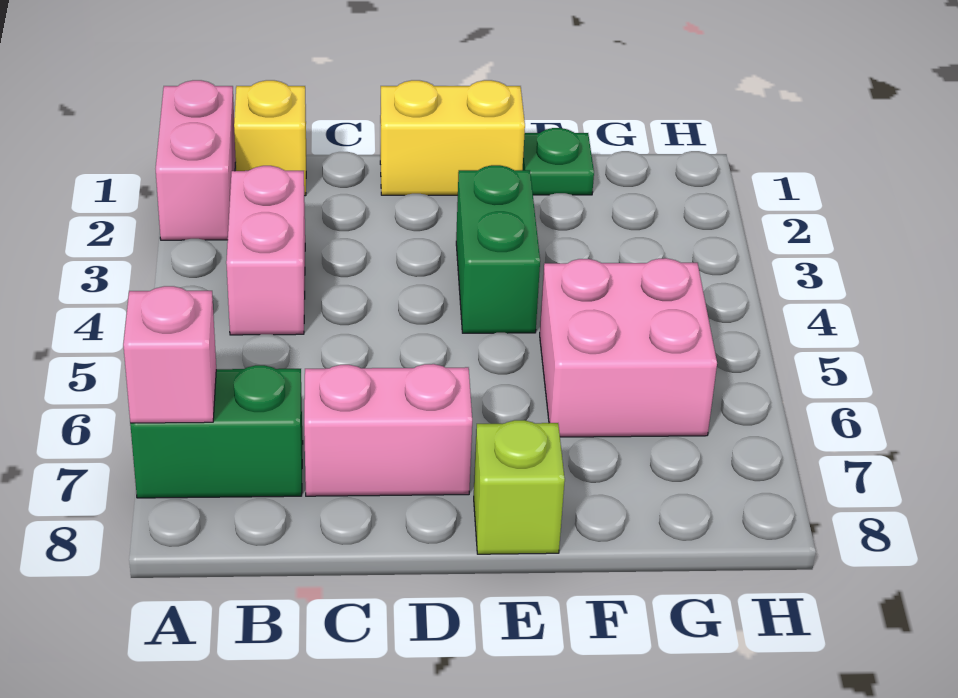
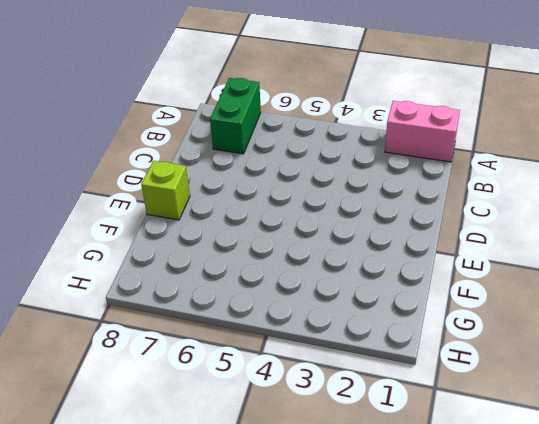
none -> yellow 1x1 brick [234,80,306,196]
none -> pink 1x2 brick [226,166,305,335]

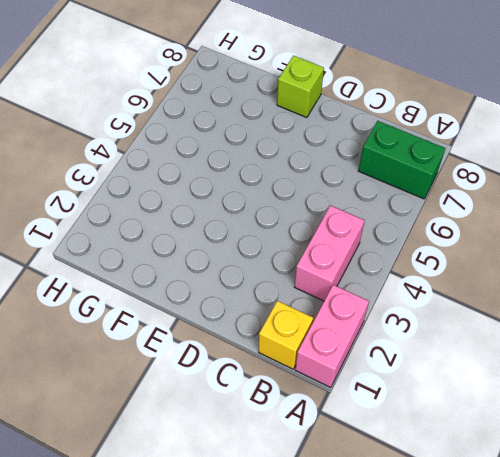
none -> pink 1x2 brick [304,364,472,496]
none -> yellow 1x2 brick [380,80,525,195]

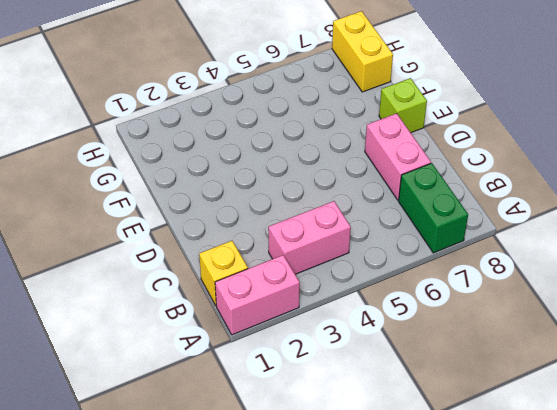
yellow 1x2 brick [332,11,393,92] -> yellow 1x2 brick moved to [380,80,525,195]
none -> green 1x2 brick [456,165,540,333]
none -> green 1x1 plate [523,128,594,195]

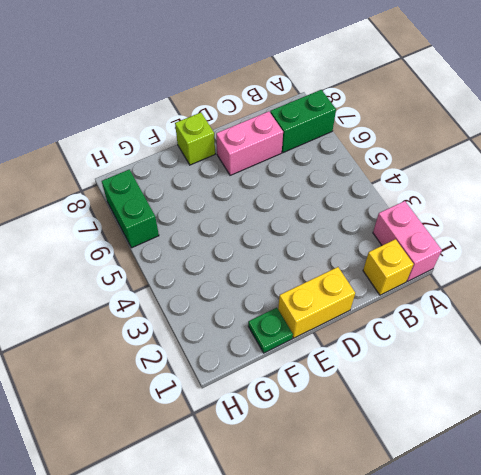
green 1x2 brick [102,169,159,248] -> green 1x2 brick moved to [456,165,540,333]
none -> pink 1x2 brick [226,166,305,335]
none -> pink 2x2 brick [540,258,717,437]

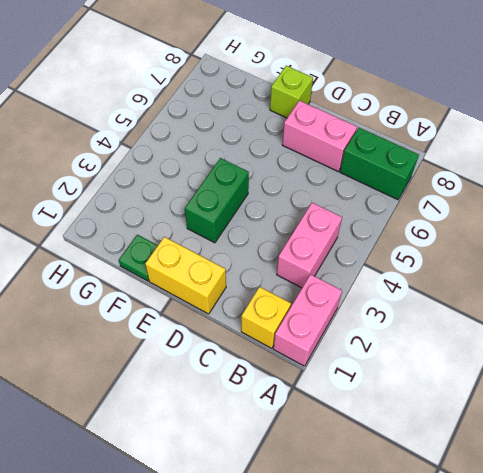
none -> pink 2x2 brick [540,258,717,437]
none -> pink 1x1 brick [123,286,216,423]

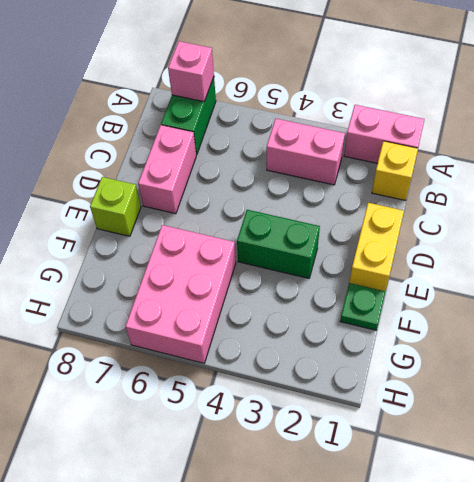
pink 2x3 brick [125,225,236,363] -> pink 2x2 brick [540,258,717,437]

